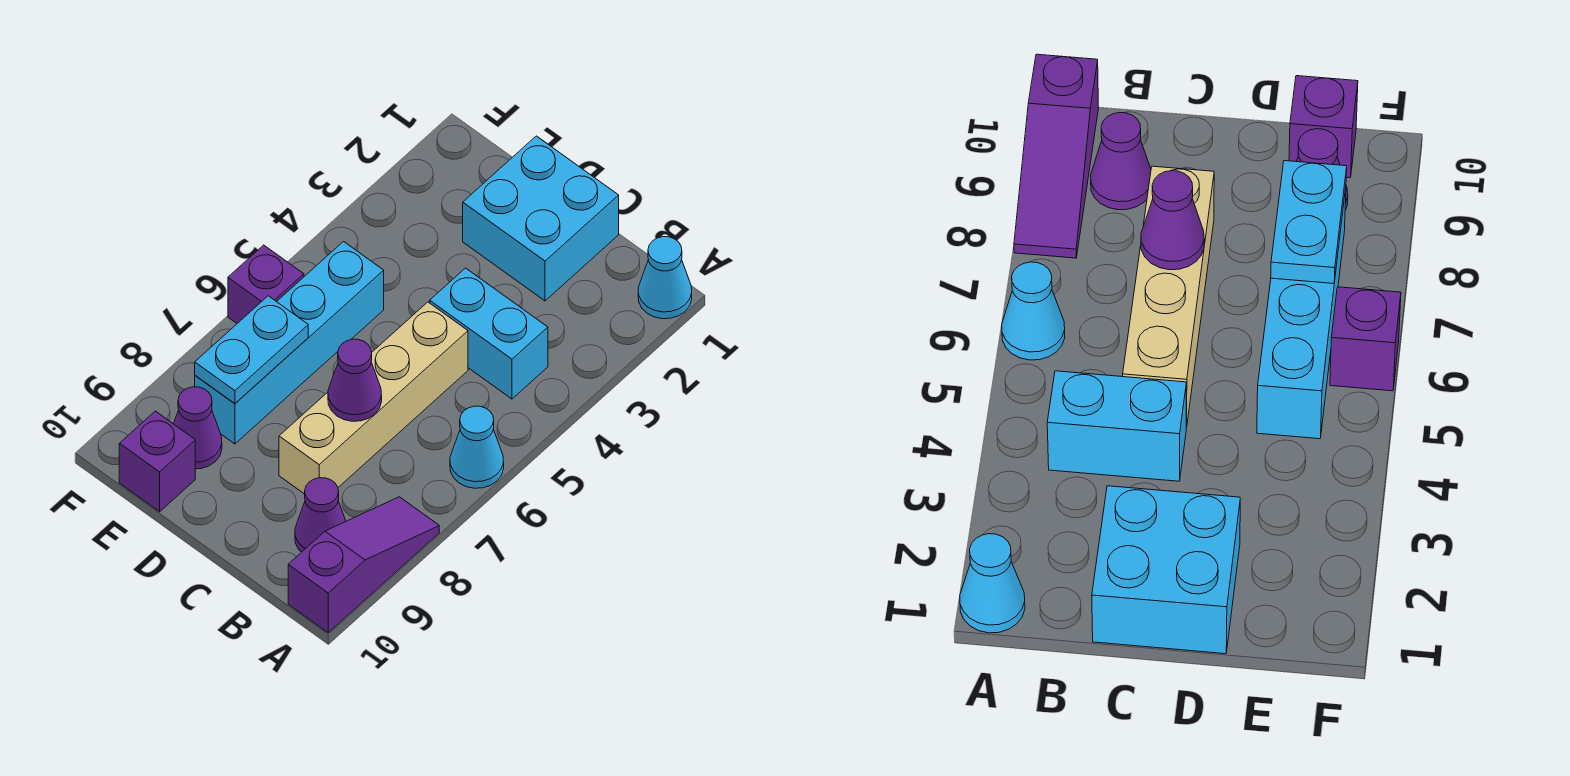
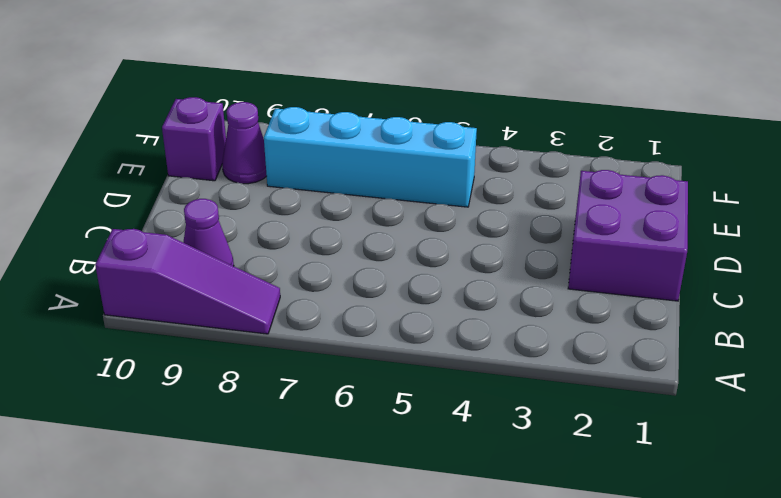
purple 2x2 brick [568,170,688,301] -> cyan 2x2 brick [463,136,619,301]
none -> cyan 1x1 cone [638,237,692,319]
none -> cyan 1x1 cone [450,406,504,488]
none -> cyan 1x2 brick [430,268,548,399]

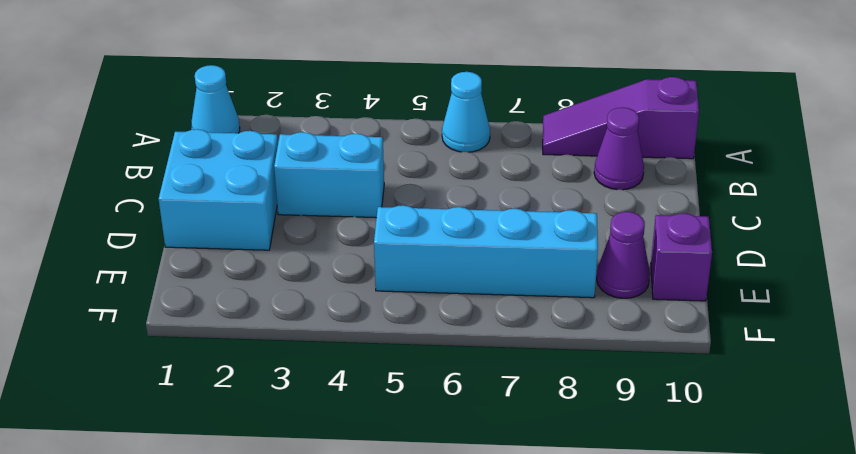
cyan 1x2 brick [274,132,384,218] -> cyan 1x2 brick turned to [430,268,548,399]
none -> tan 1x4 brick [279,302,468,494]
none -> purple 1x1 brick [228,245,304,323]
none -> purple 1x1 cone [328,339,382,421]

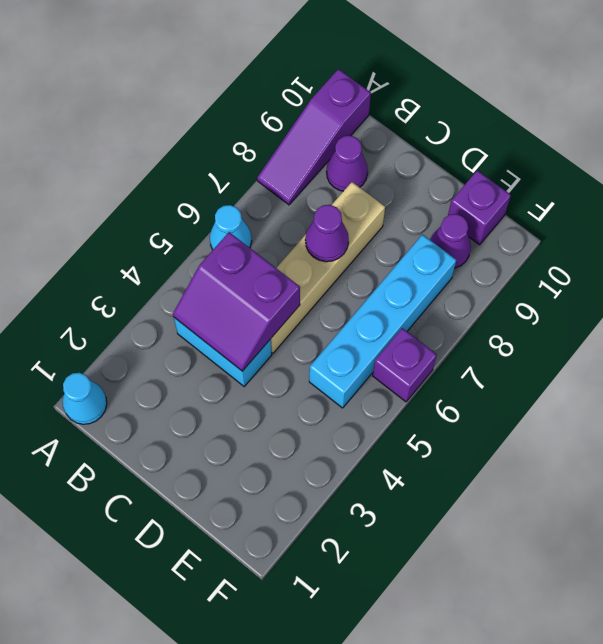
purple 2x2 slope [173,232,300,371] -> none
none -> cyan 2x2 brick [463,136,619,301]
none -> cyan 1x2 plate [195,296,308,404]

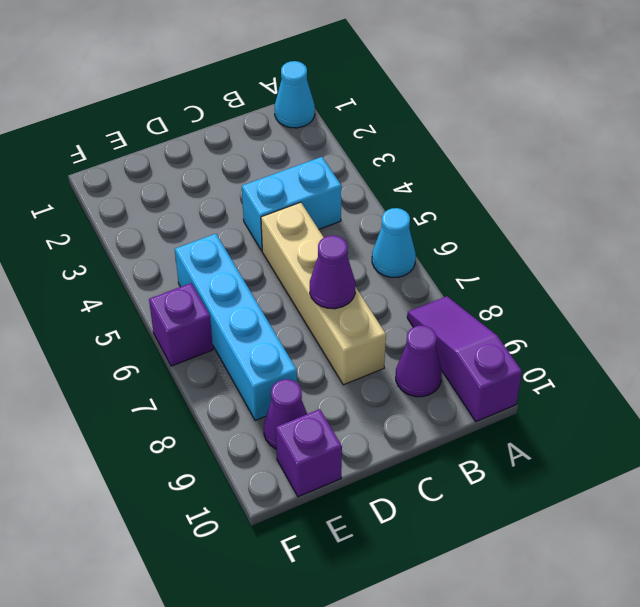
none -> cyan 2x2 brick [463,136,619,301]
none -> cyan 1x2 plate [195,296,308,404]

